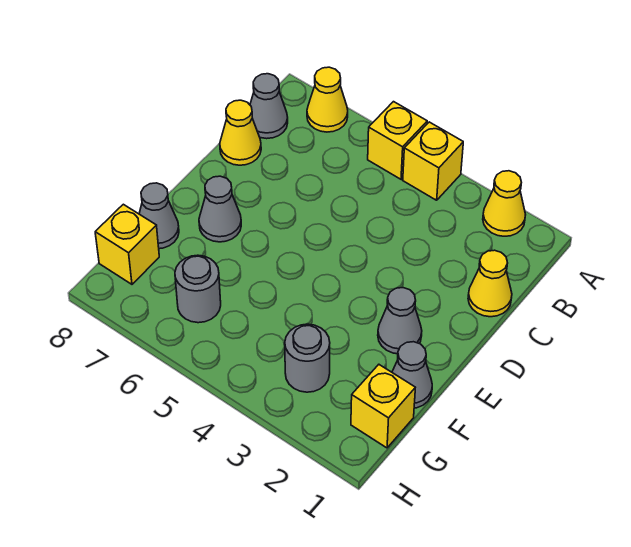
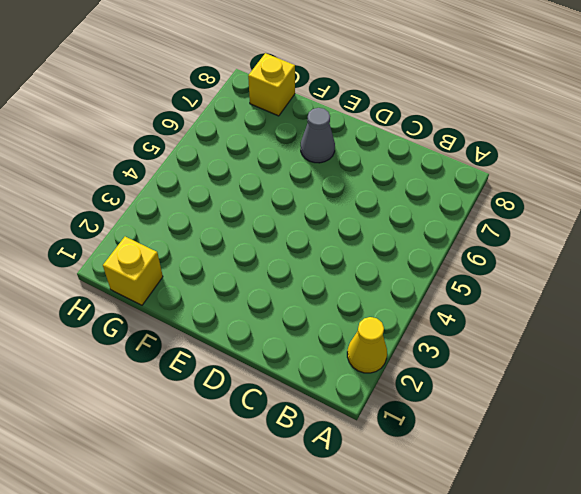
none -> yellow 1x1 brick [403,122,463,200]
none -> yellow 1x1 brick [368,102,427,179]
none -> yellow 1x1 cone [307,67,348,132]

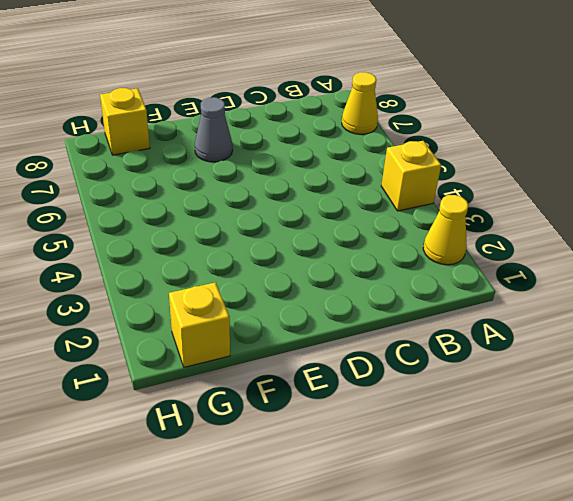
none -> yellow 1x1 brick [368,102,427,179]
none -> grey 1x1 cone [250,74,288,139]
none -> yellow 1x1 cone [468,250,512,317]

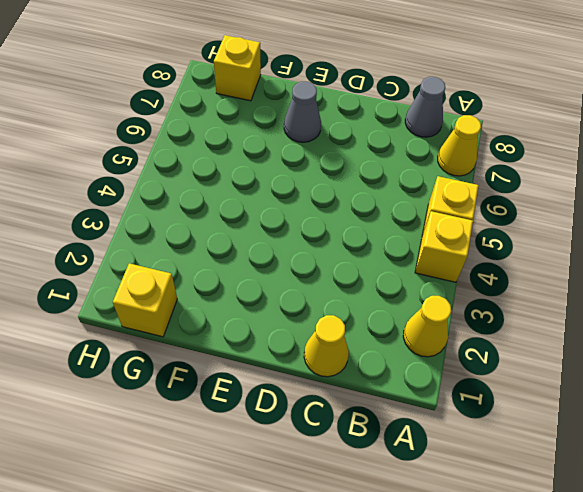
none -> yellow 1x1 cone [220,100,261,165]
none -> grey 1x1 cone [378,288,422,354]
none -> grey 1x1 cone [392,342,432,408]

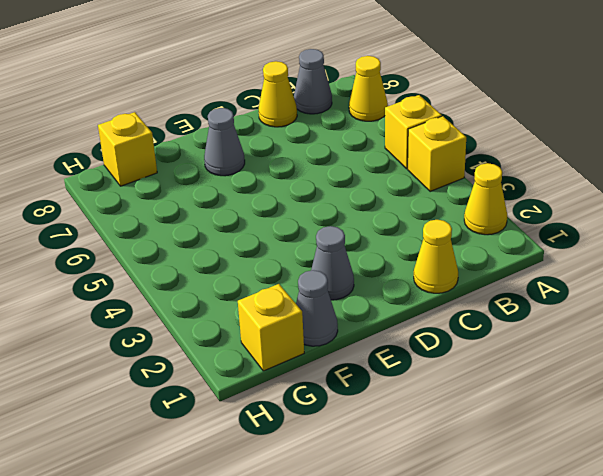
none -> grey 1x1 cone [139,183,179,249]
none -> grey 1x1 round brick [285,324,330,392]
none -> grey 1x1 round brick [175,255,221,323]

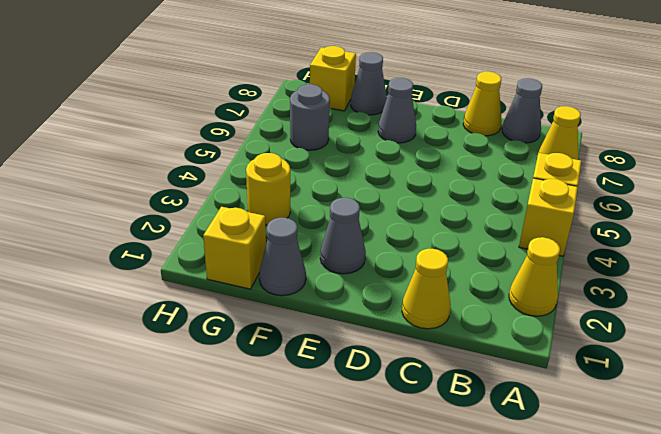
yellow 1x1 round brick [246,153,290,225] -> grey 1x1 round brick [285,324,330,392]

